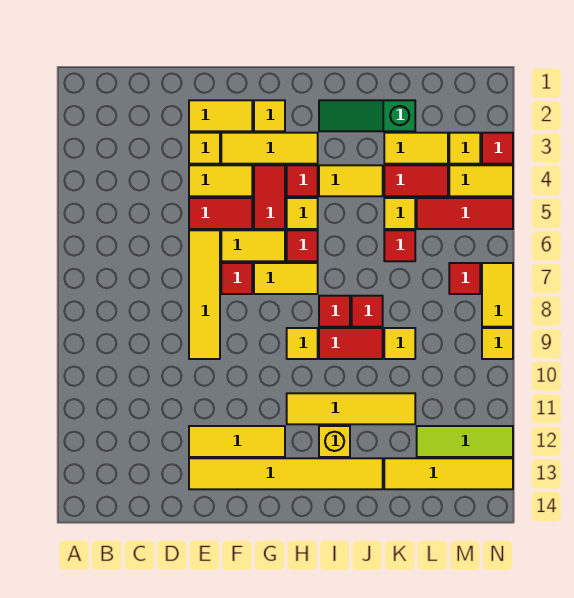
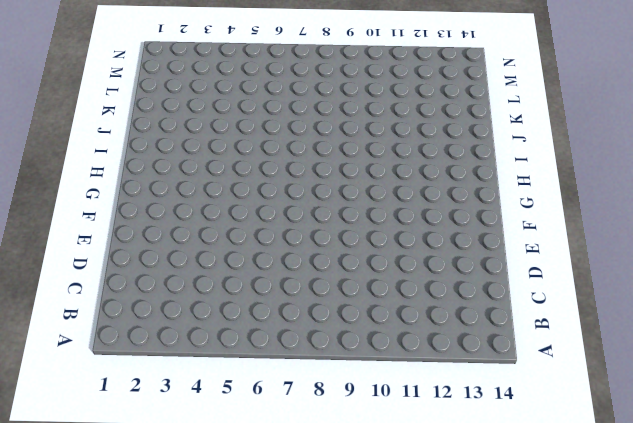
none -> yellow 1x2 tile [189,100,252,131]
none -> yellow 1x1 tile [189,133,220,164]
none -> yellow 1x2 tile [189,165,252,196]
none -> red 1x2 tile [189,198,252,229]

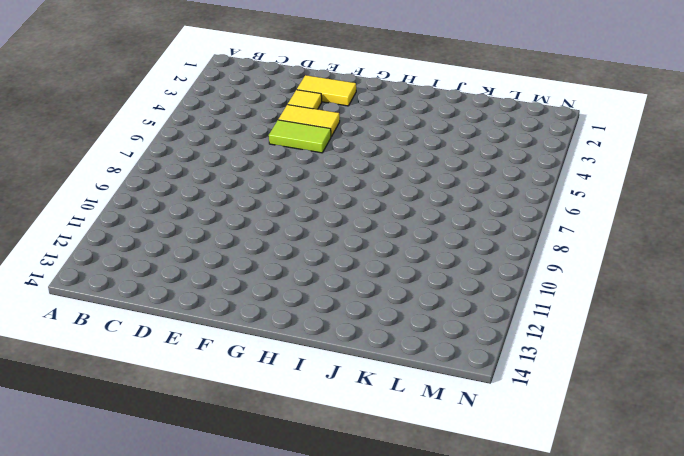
lime 1x2 tile [269,120,331,153] -> red 1x2 tile [189,198,252,229]
none -> yellow 1x4 tile [189,230,220,359]
none -> yellow 1x3 tile [189,426,285,457]
none -> yellow 1x6 tile [189,458,383,489]
none -> yellow 1x3 tile [221,133,318,164]

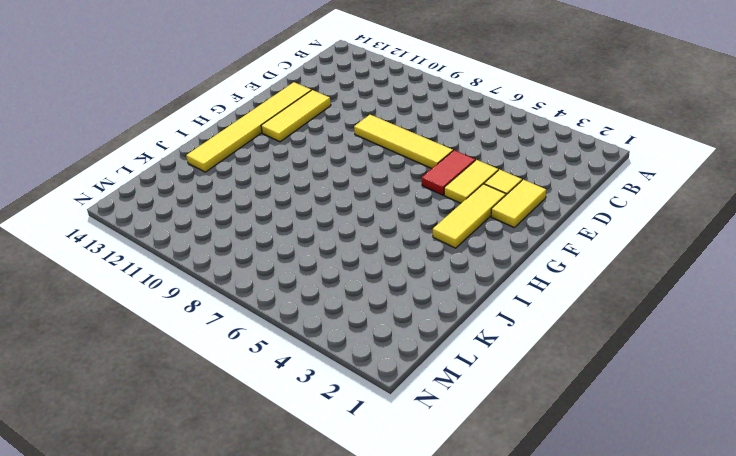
none -> yellow 1x2 tile [221,230,285,261]
none -> red 1x1 tile [221,263,252,294]
none -> yellow 1x1 tile [254,100,285,131]
none -> red 1x2 tile [254,165,285,229]

